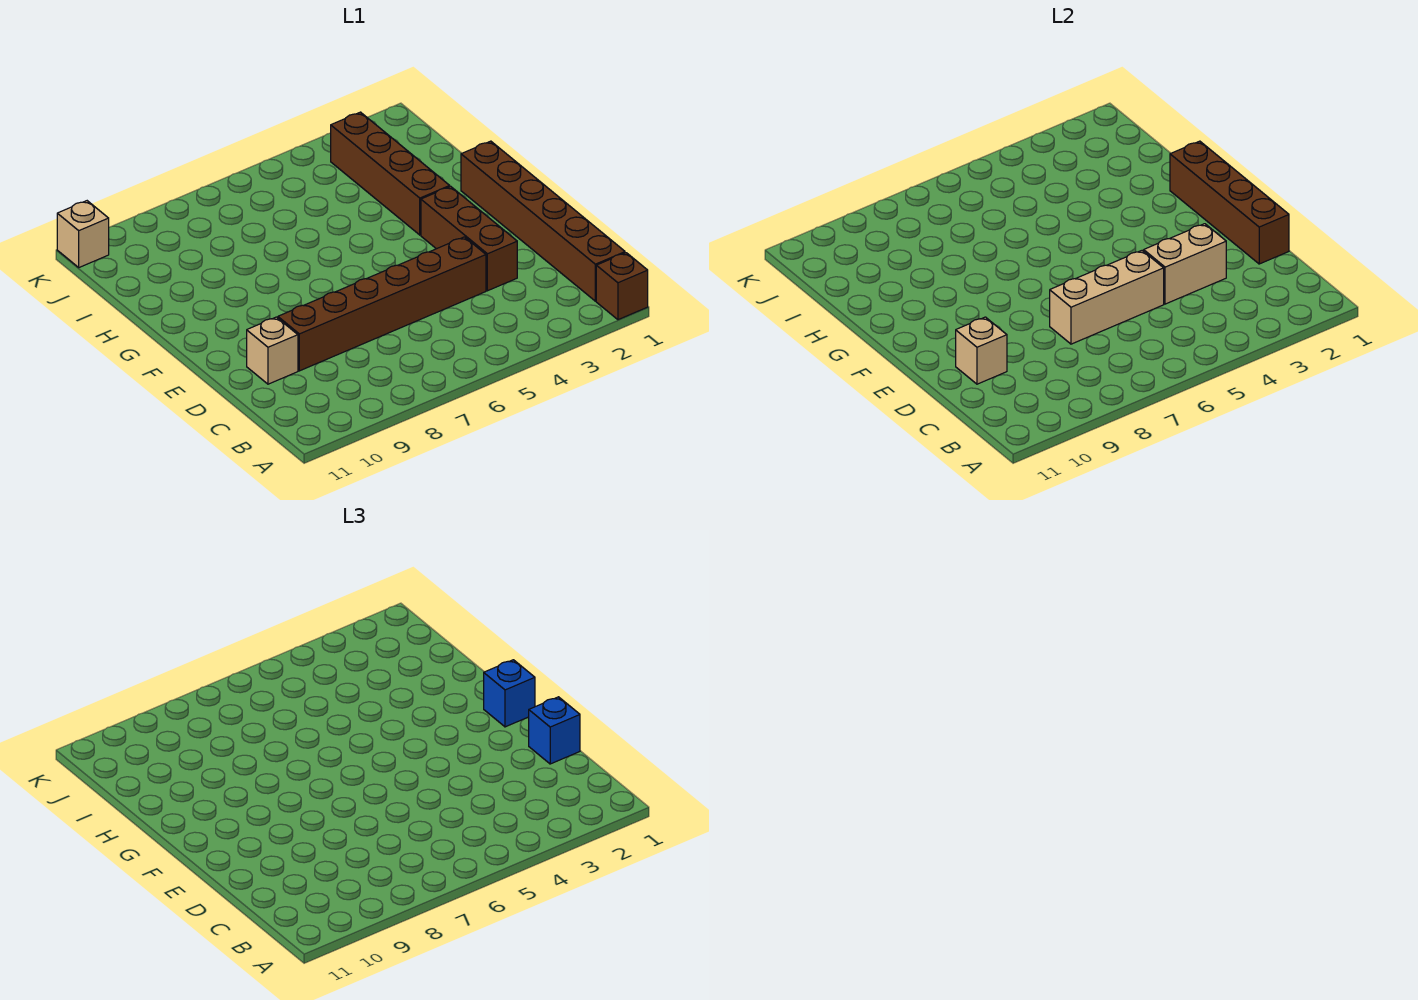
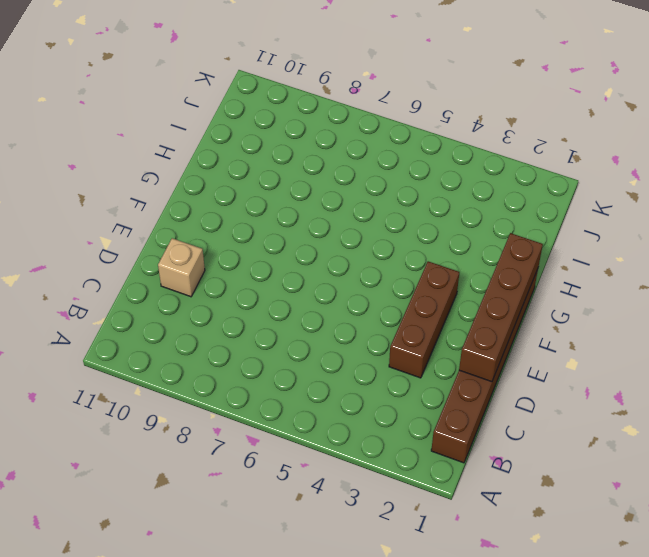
none -> brown 1x1 brick [596,253,648,320]
none -> brown 1x6 brick [278,237,486,371]
none -> brown 1x4 brick [331,112,450,235]

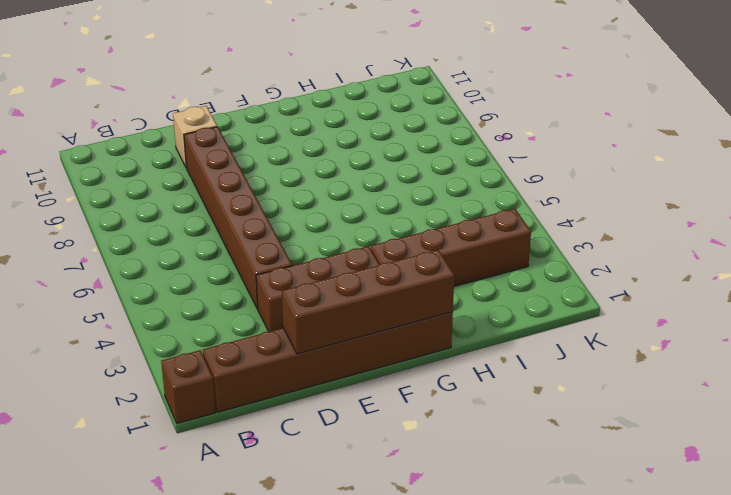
none -> tan 1x1 brick [57,201,109,267]
none -> tan 1x2 brick [1144,224,1226,304]
none -> tan 1x3 brick [1050,251,1164,344]

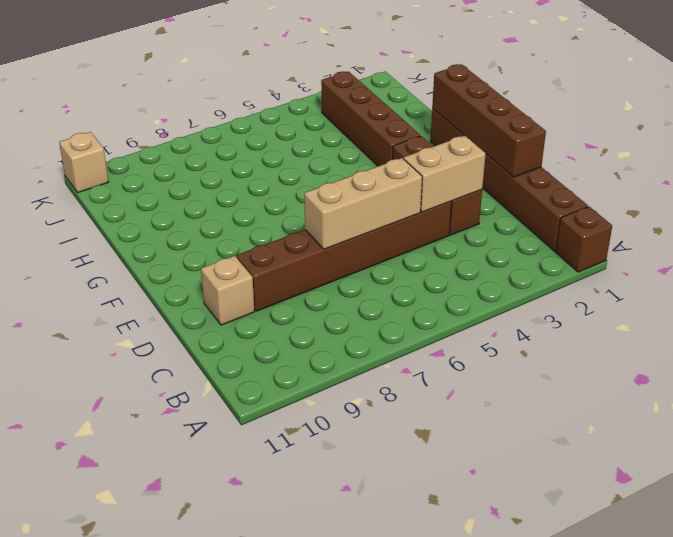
none -> tan 1x1 brick [956,317,1007,384]
none -> blue 1x1 brick [529,697,580,764]
none -> blue 1x1 brick [484,660,535,727]

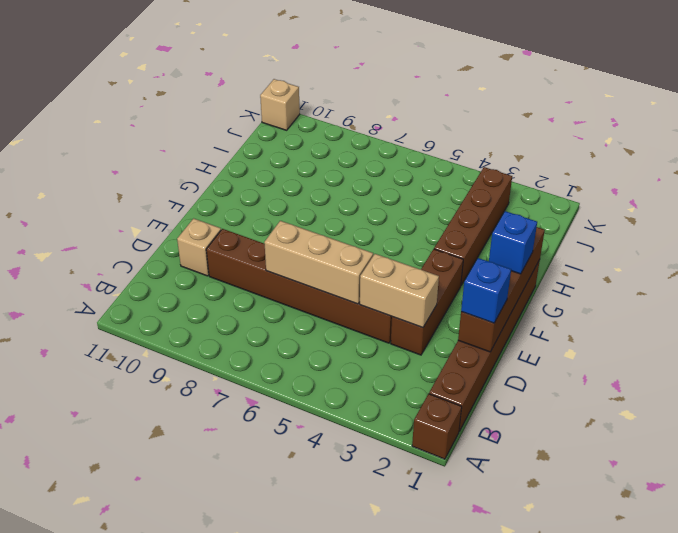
none -> tan 1x1 brick [956,317,1007,384]

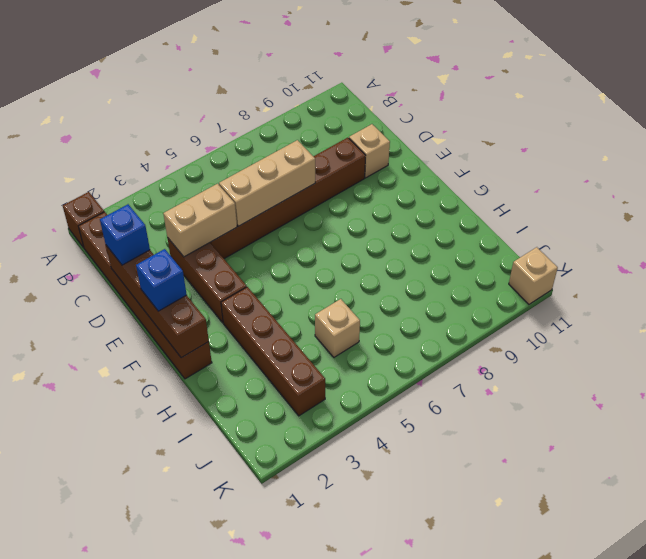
tan 1x1 brick [315,299,360,357] -> tan 1x1 brick moved to [956,317,1007,384]

